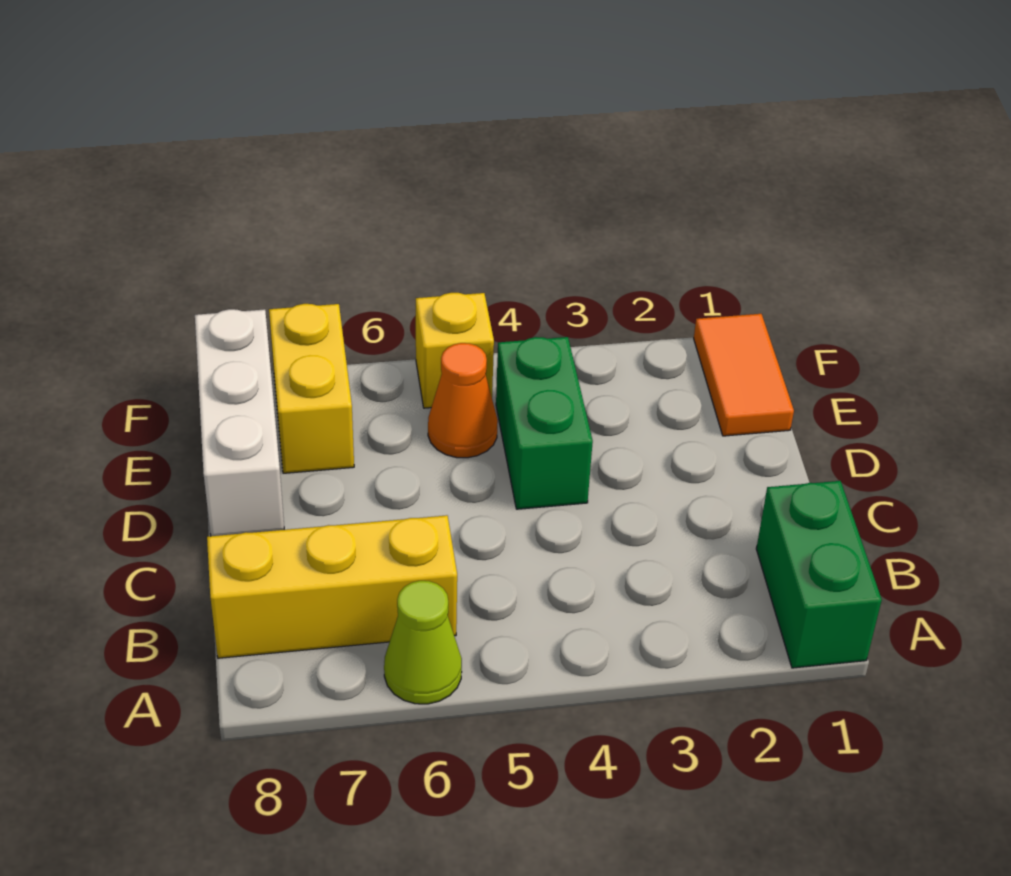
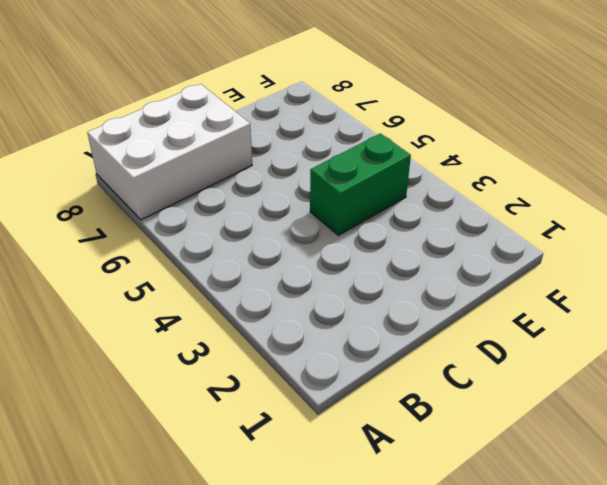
white 2x3 brick [87,84,252,220] -> yellow 1x3 brick [207,515,457,658]
none -> green 1x2 brick [756,481,882,668]
none -> lime 1x1 cone [384,581,462,704]

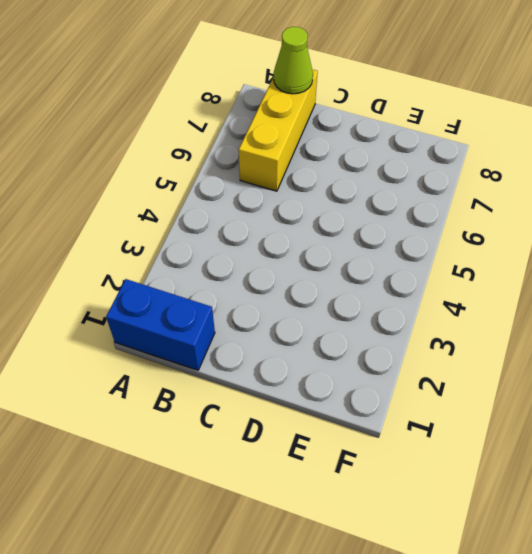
blue 1x2 brick [106,279,215,370] -> green 1x2 brick [756,481,882,668]
lime 1x1 cone [274,27,313,94] -> lime 1x1 cone moved to [384,581,462,704]
none -> green 1x2 brick [496,337,593,509]
none -> white 1x3 brick [195,309,284,536]

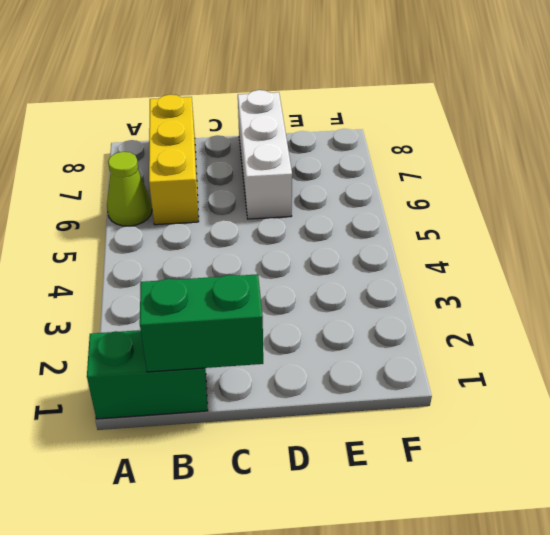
green 1x2 brick [140,274,263,372] -> green 1x2 brick moved to [496,337,593,509]
white 1x3 brick [238,90,292,219] -> white 1x3 brick turned to [195,309,284,536]
none -> orange 1x2 tile [694,314,794,436]
none -> orange 1x1 cone [428,343,498,458]

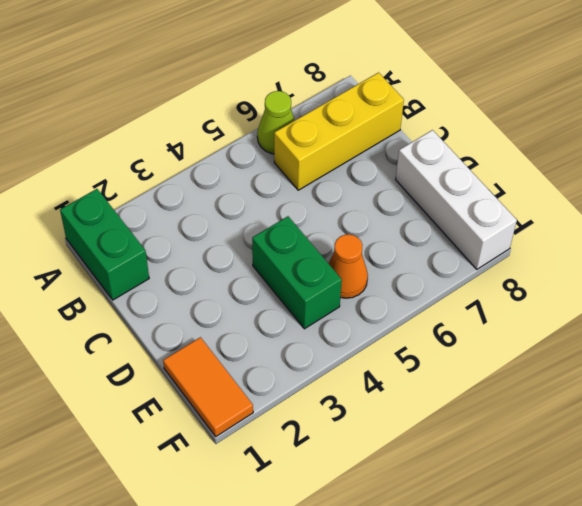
none -> yellow 1x2 brick [269,304,354,473]
none -> yellow 1x1 brick [416,293,494,408]

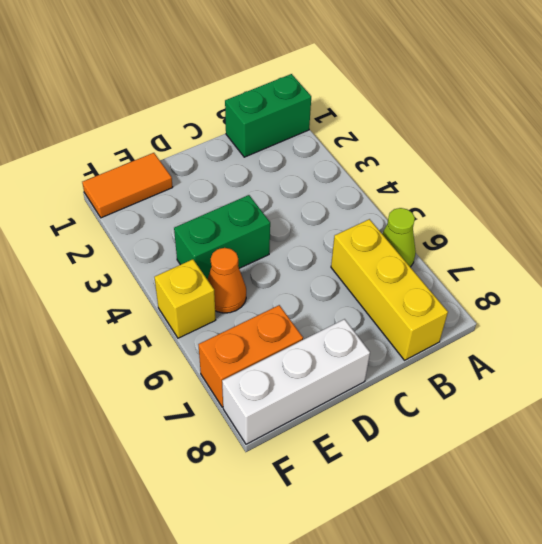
orange 1x2 brick [198,305,303,407] -> yellow 1x2 brick [269,304,354,473]

